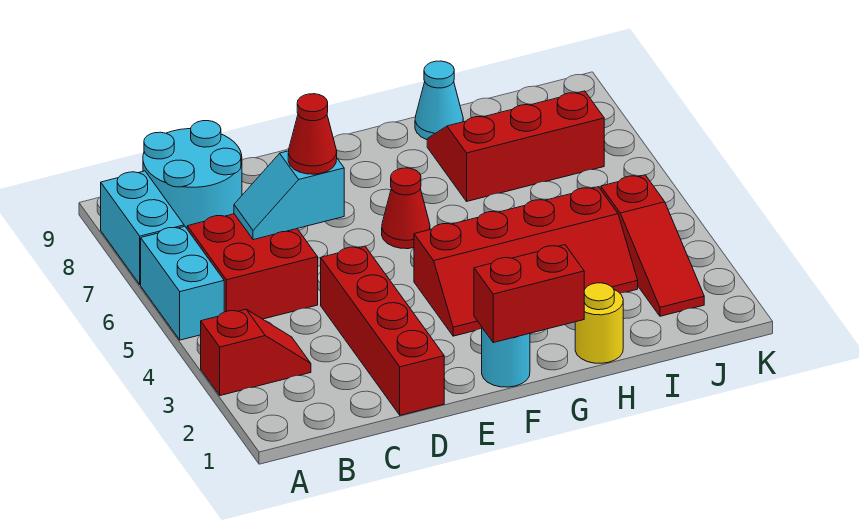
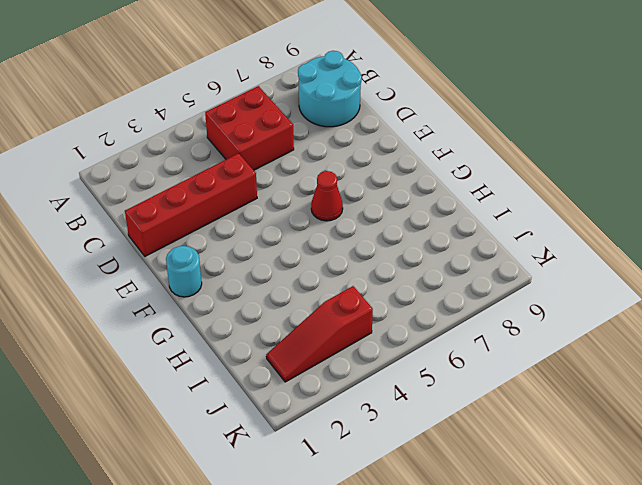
none -> red 1x2 slope [201,309,311,396]
none -> cyan 1x2 brick [141,226,224,340]
none -> cyan 1x2 brick [101,171,184,285]

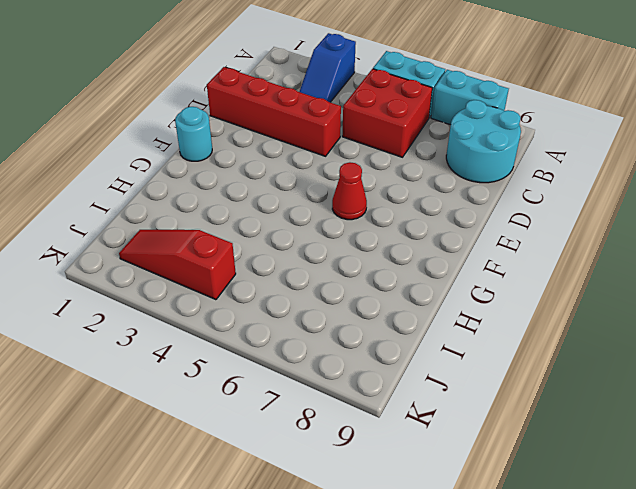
blue 1x2 slope [300,33,356,102] -> red 1x2 slope [201,309,311,396]
none -> red 2x4 slope [414,187,638,336]
none -> yellow 1x1 round brick [575,283,623,363]
none -> red 2x3 slope [427,91,604,201]

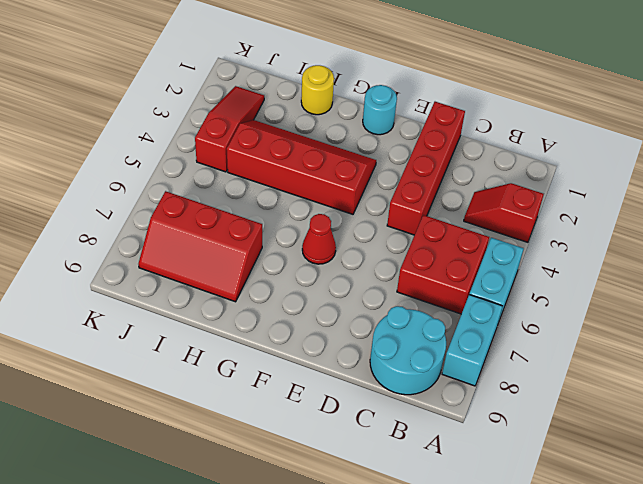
none -> cyan 1x1 cone [415,61,463,140]
none -> cyan 1x2 slope [234,151,344,240]
none -> red 1x2 brick [474,245,584,343]

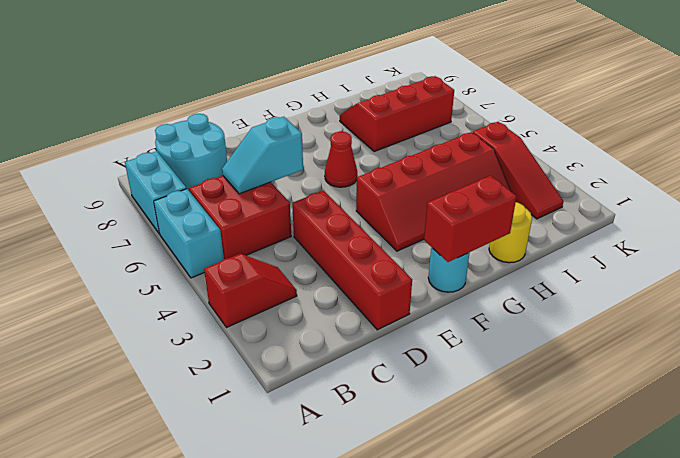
none -> cyan 1x1 cone [415,61,463,140]
none -> red 1x1 cone [288,94,337,174]

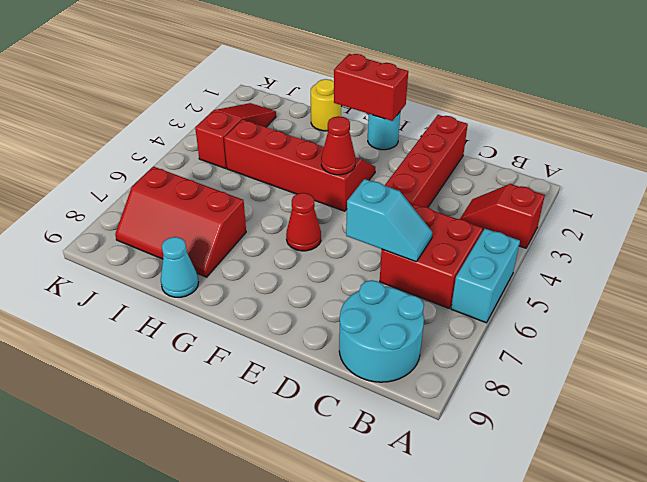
red 1x1 cone [321,116,355,175] -> red 1x1 cone moved to [288,94,337,174]
none -> cyan 1x2 brick [101,171,184,285]

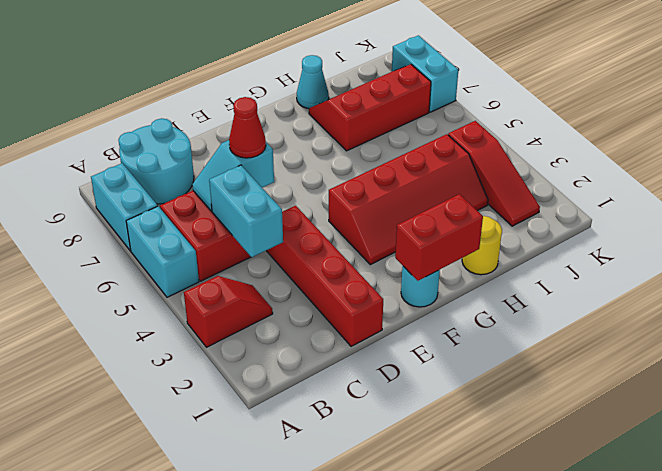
cyan 1x2 brick [209,165,283,257] -> none
cyan 1x2 brick [392,35,458,112] -> none
none -> red 1x1 cone [382,168,430,249]

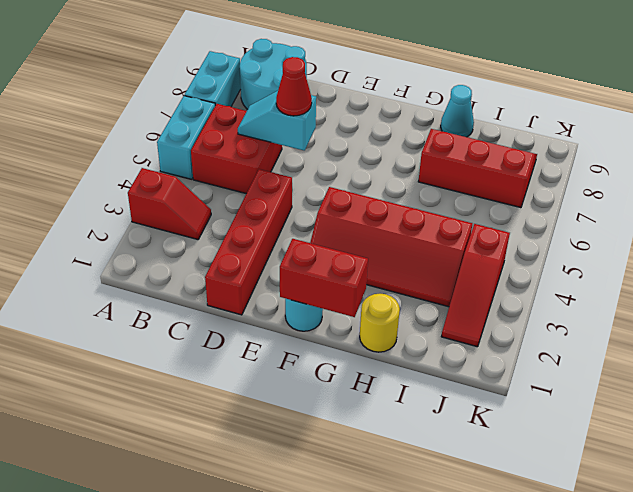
none -> red 1x1 cone [382,168,430,249]

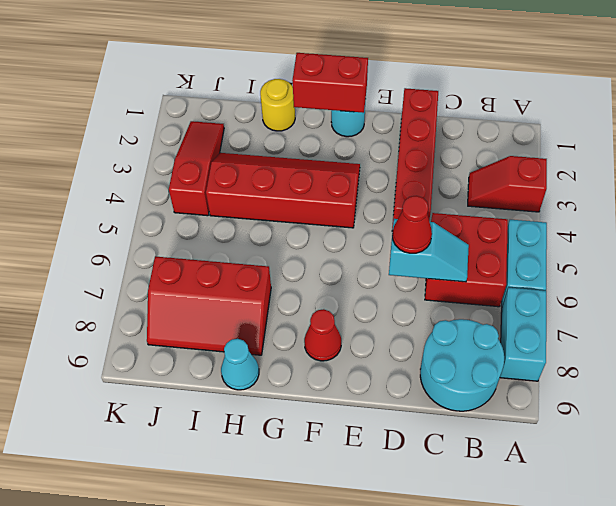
red 1x1 cone [304,309,341,361] -> red 1x1 cone moved to [382,168,430,249]

